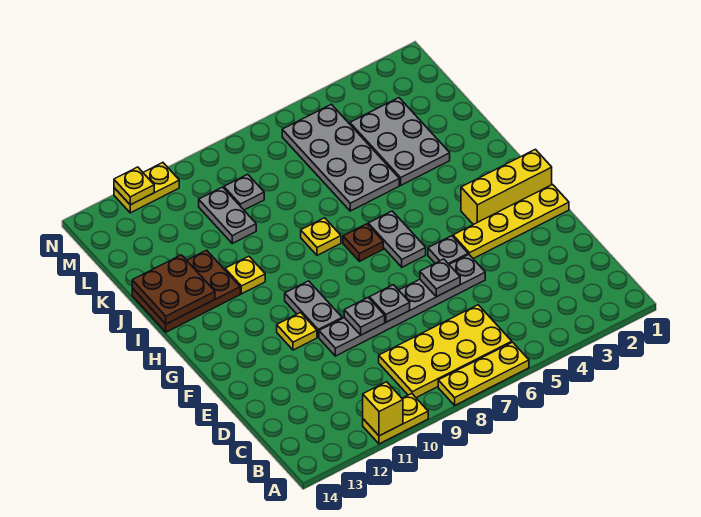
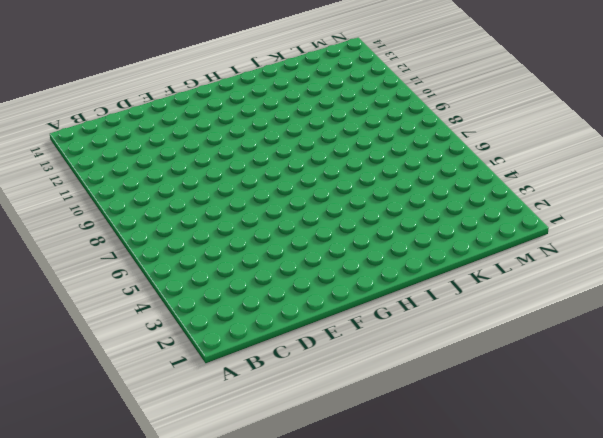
none -> yellow 1x3 plate [438,342,529,405]
none -> yellow 1x2 plate [363,394,428,444]
none -> yellow 2x4 plate [379,305,512,398]

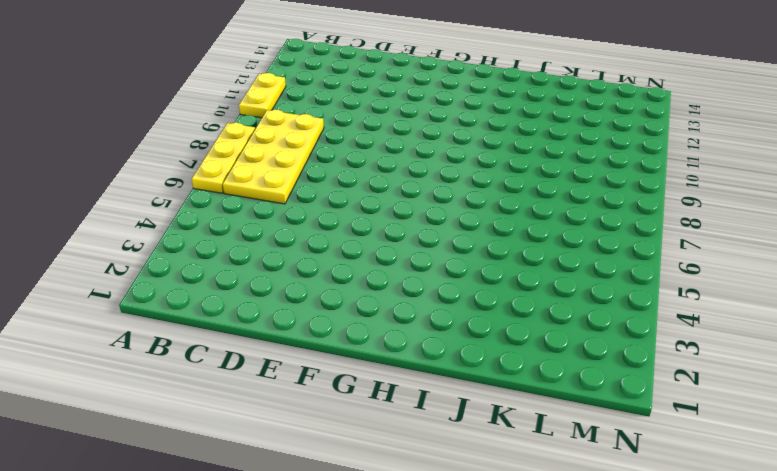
none -> grey 1x6 plate [319,254,485,356]
none -> yellow 1x4 plate [453,185,569,259]
none -> grey 1x1 plate [428,236,468,264]

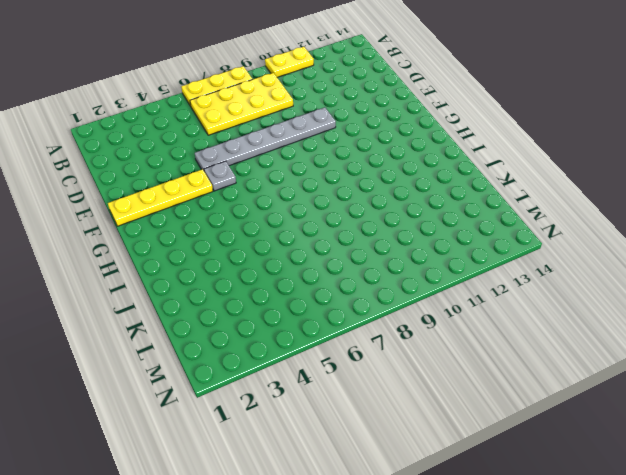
none -> grey 1x2 plate [285,281,342,337]
none -> yellow 1x1 plate [277,313,317,350]
none -> yellow 1x3 brick [461,149,552,225]

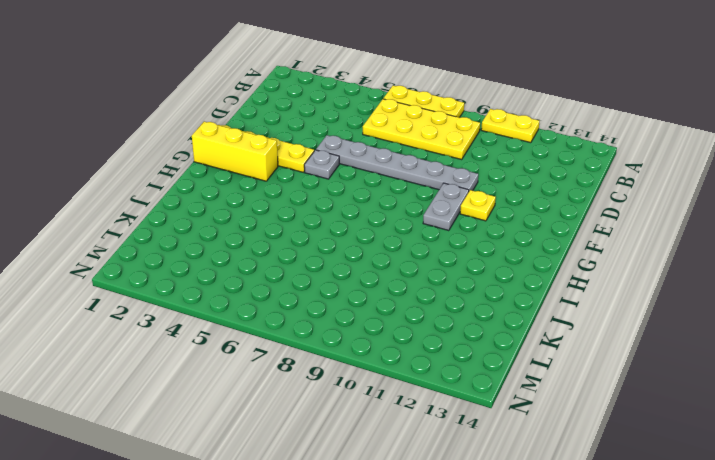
none -> grey 1x2 plate [368,211,426,267]
none -> brown 1x1 plate [343,224,383,261]
none -> yellow 1x1 plate [301,218,341,255]

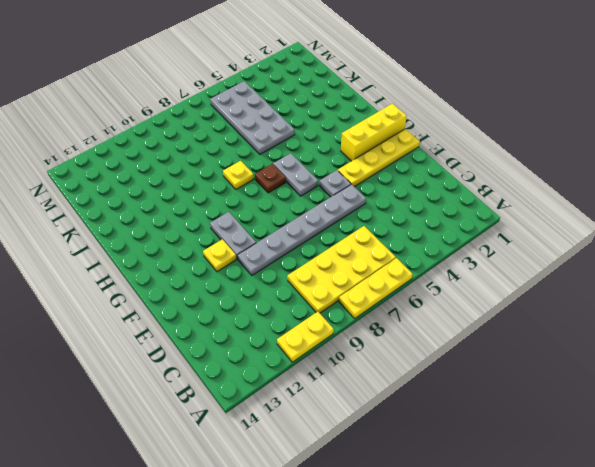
none -> yellow 1x1 plate [225,256,265,294]
none -> brown 2x3 plate [132,250,240,332]
none -> grey 2x3 plate [350,98,450,185]

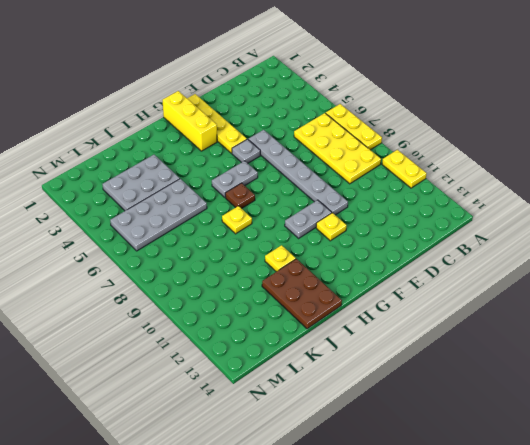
none -> grey 1x2 plate [199,187,256,243]
none -> grey 1x1 plate [224,174,264,210]
none -> yellow 1x2 plate [114,163,179,213]

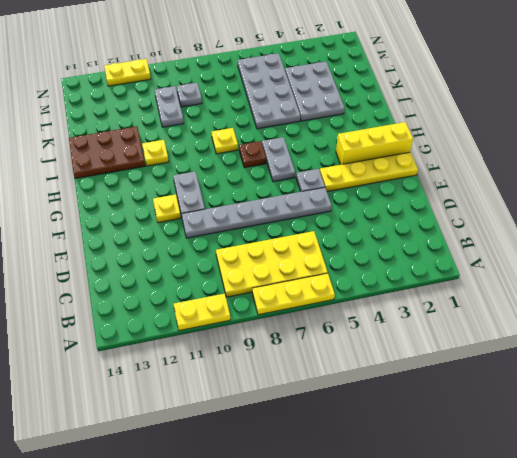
none -> yellow 1x1 brick [363,382,403,436]
none -> grey 1x1 plate [420,259,460,297]
none -> grey 1x1 plate [369,285,410,322]

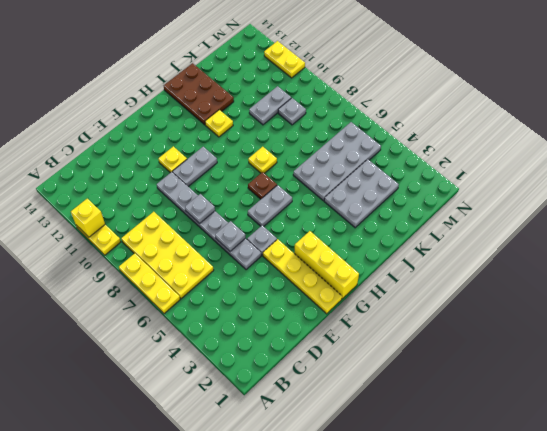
none -> grey 1x1 plate [344,298,385,335]
none -> brown 2x2 plate [132,255,215,324]
none -> yellow 1x1 plate [114,167,154,205]

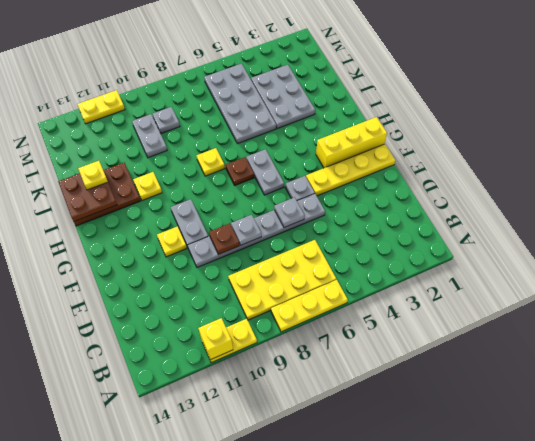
brown 1x1 plate [209,223,239,255] -> grey 1x1 plate [344,298,385,335]
yellow 1x1 plate [78,161,108,190] -> yellow 1x1 plate moved to [114,167,154,205]

